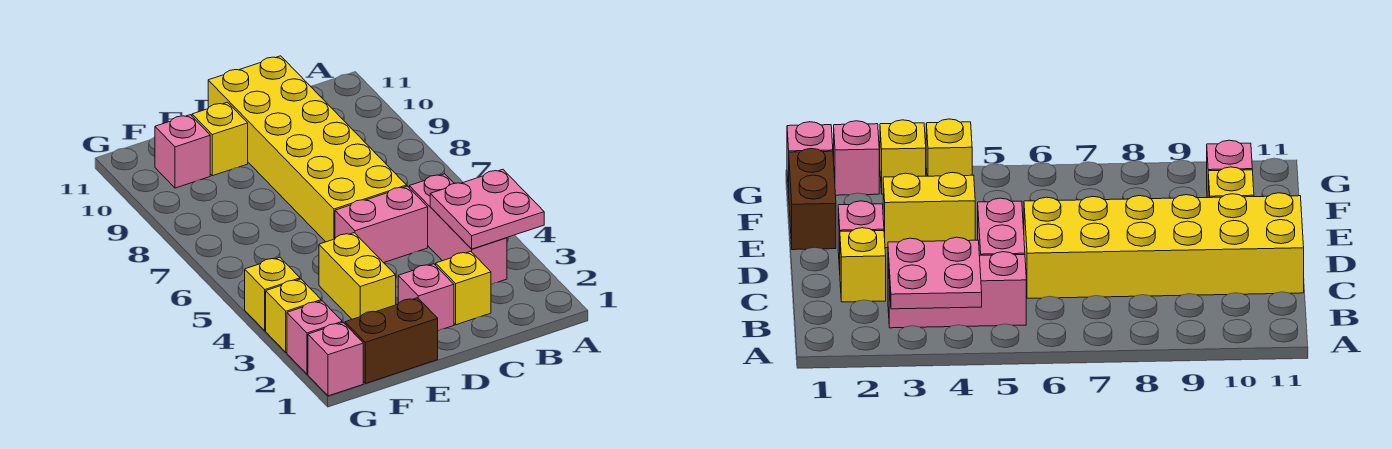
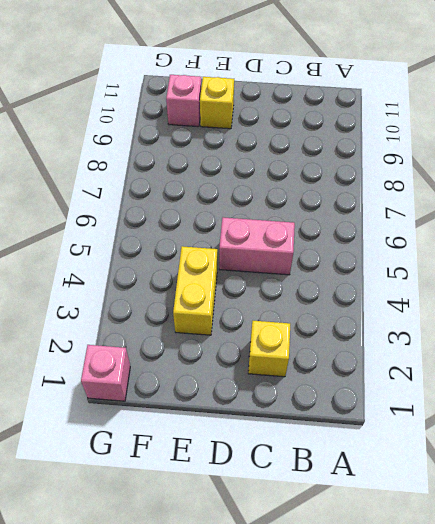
none -> pink 1x3 brick [409,174,507,284]
none -> yellow 2x6 brick [208,56,407,242]
none -> pink 1x1 brick [398,264,454,331]

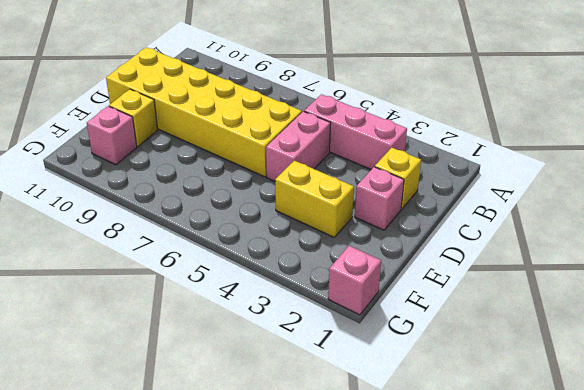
none -> brown 1x2 brick [345,298,438,384]
none -> pink 1x1 brick [287,301,342,374]
none -> yellow 1x1 brick [266,279,321,352]

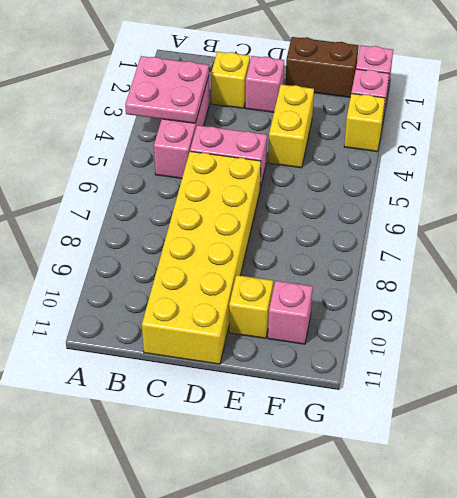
none -> yellow 1x1 brick [245,257,300,331]

